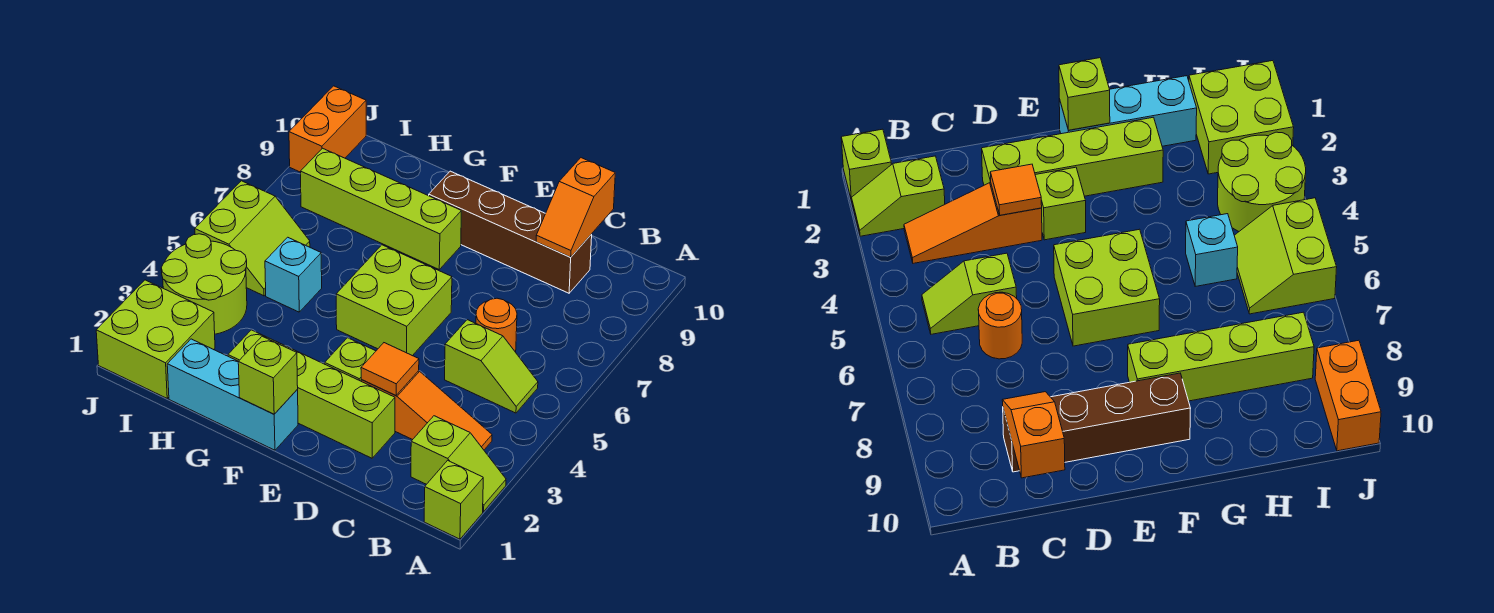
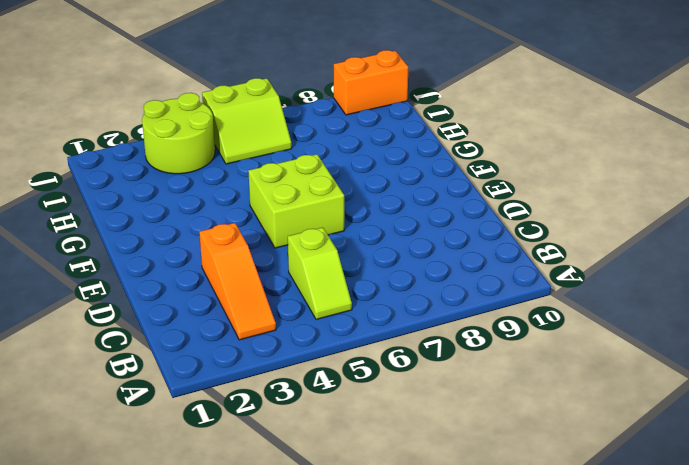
none -> lime 1x1 brick [424,460,483,539]
none -> lime 1x2 slope [411,416,506,511]
none -> orange 1x1 round brick [476,298,517,352]

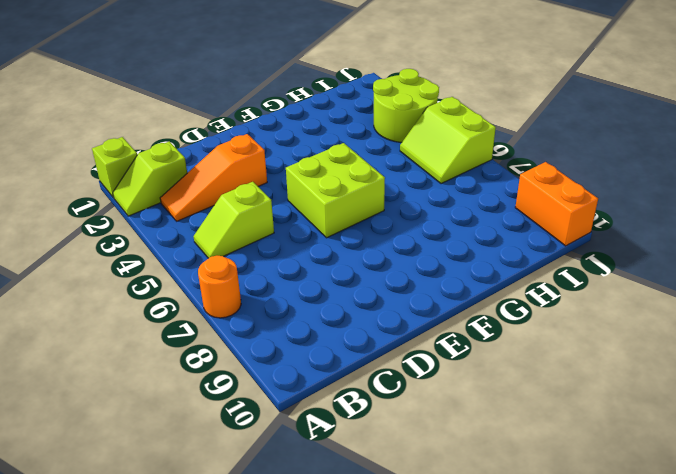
orange 1x1 round brick [198,256,241,318] -> orange 1x1 round brick moved to [476,298,517,352]
none -> brown 1x4 brick [429,171,592,293]
none -> lime 1x4 brick [228,330,395,458]
none -> lime 1x1 brick [325,338,376,381]

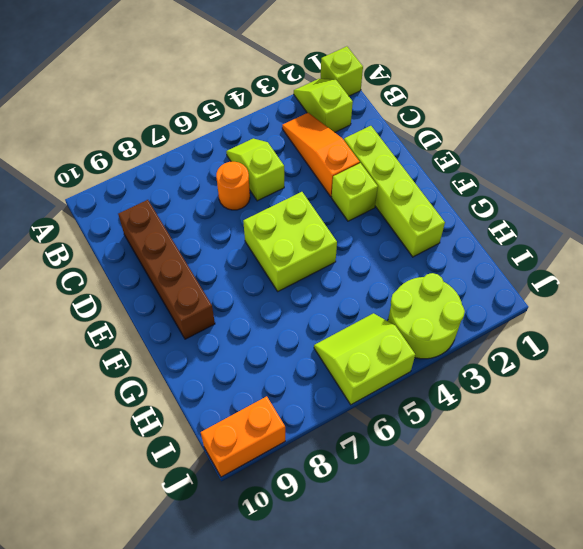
none -> cyan 1x3 brick [167,339,298,450]
none -> lime 1x4 brick [301,148,461,269]
none -> cyan 1x1 brick [265,237,322,312]

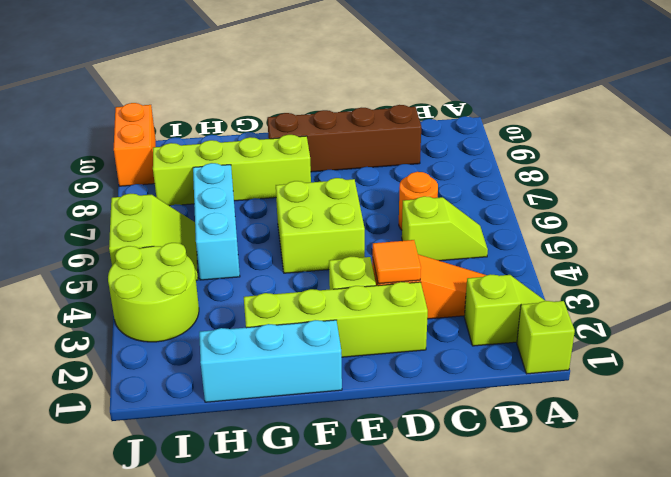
cyan 1x3 brick [193,163,240,280] -> cyan 1x1 brick [265,237,322,312]
none -> lime 2x2 brick [96,280,215,398]
none -> orange 1x2 slope [536,158,615,257]
none -> lime 1x1 brick [238,336,298,414]

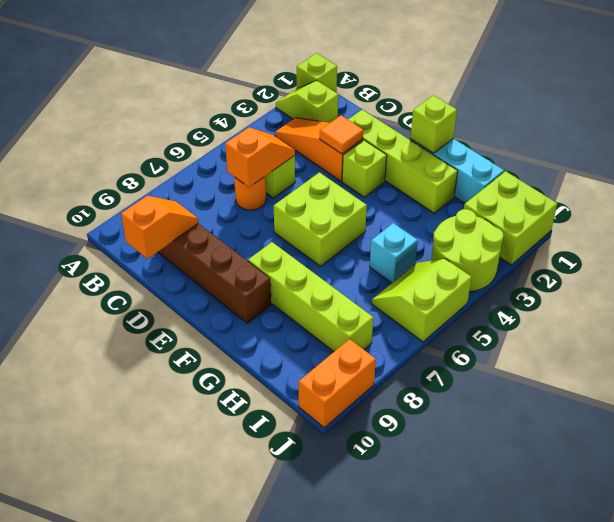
orange 1x2 slope [225,127,295,187] -> none

